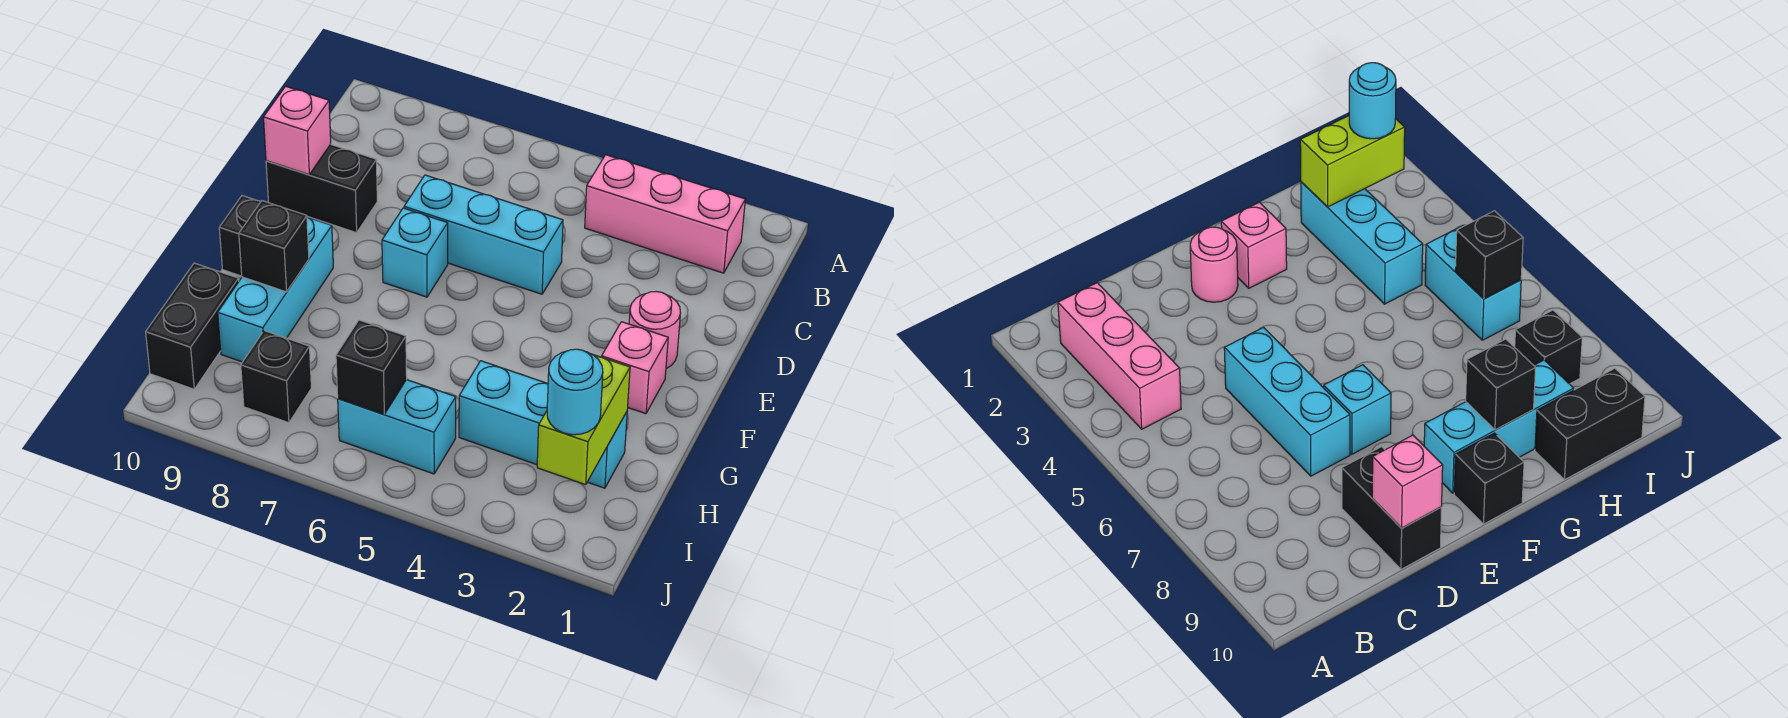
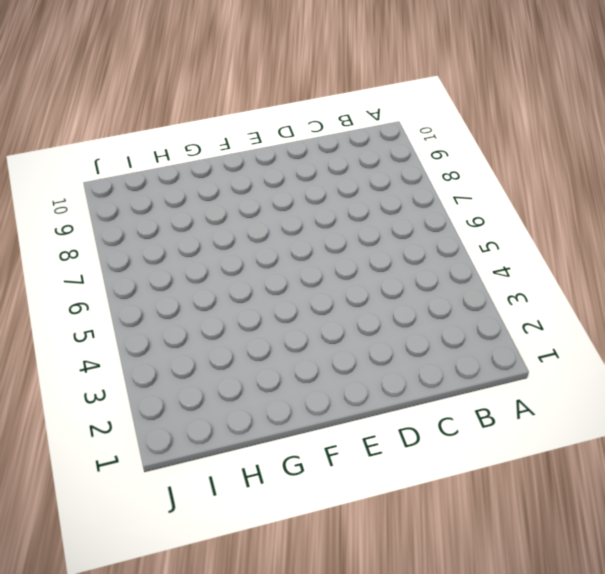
none -> pink 1x3 brick [585,155,745,273]
none -> cyan 1x3 brick [404,175,563,294]
none -> black 1x2 brick [266,144,377,233]

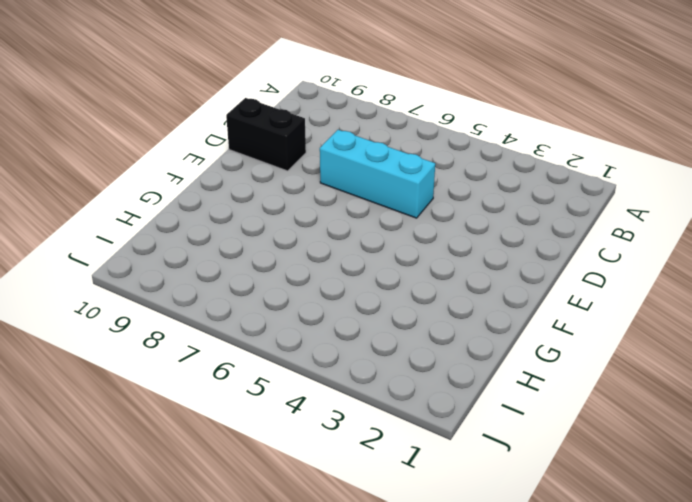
none -> pink 1x3 brick [585,155,745,273]
none -> pink 1x1 round brick [629,291,681,369]
none -> cyan 1x1 brick [382,208,448,297]

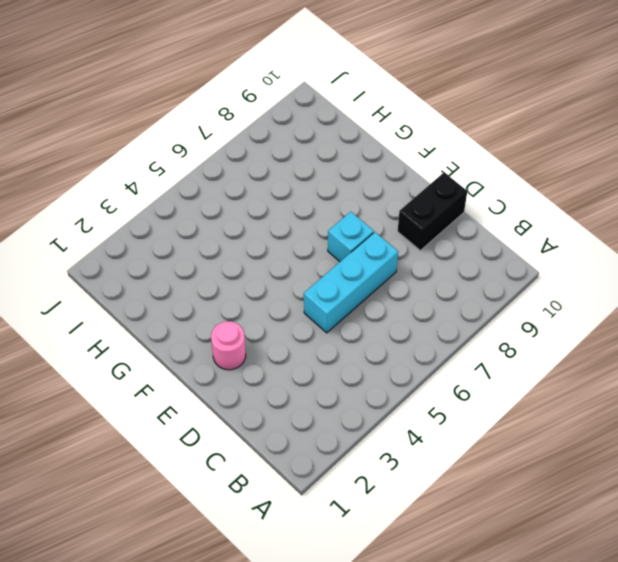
none -> pink 1x3 brick [585,155,745,273]
none -> pink 1x1 brick [602,322,668,414]
none -> cyan 1x3 brick [218,217,333,362]

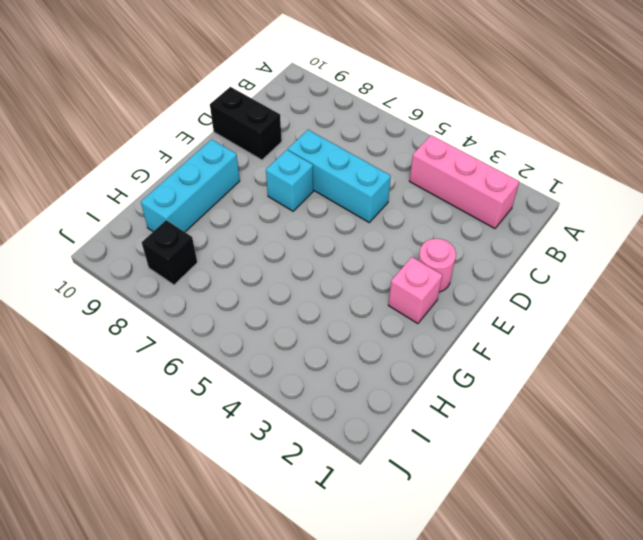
none -> black 1x1 brick [219,196,260,276]
none -> cyan 1x3 brick [459,361,627,488]
none -> black 1x2 brick [146,263,239,389]

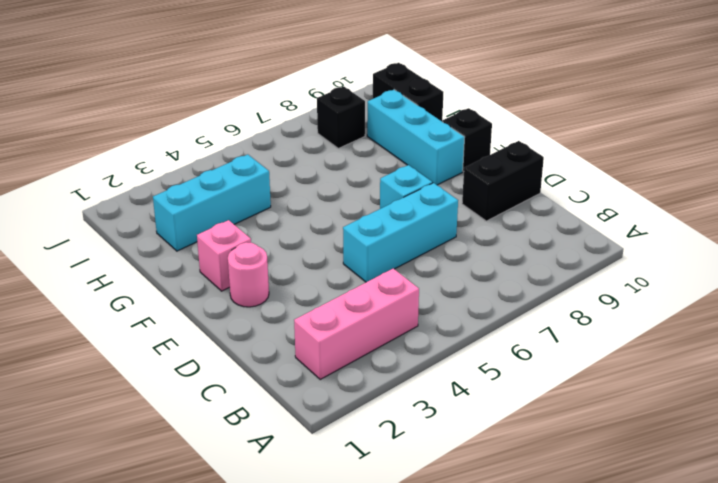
none -> cyan 1x2 brick [338,380,456,474]
none -> pink 1x1 brick [264,86,331,175]
none -> black 1x1 brick [239,201,309,292]

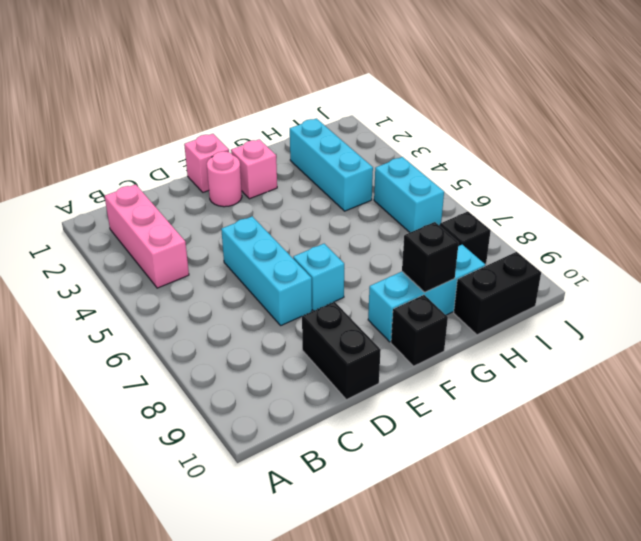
pink 1x1 brick [184,134,229,192] -> pink 1x1 brick moved to [264,86,331,175]
none -> lime 1x2 brick [537,354,630,485]
none -> black 1x1 brick [336,320,407,414]
none -> cyan 1x1 round brick [547,349,603,435]

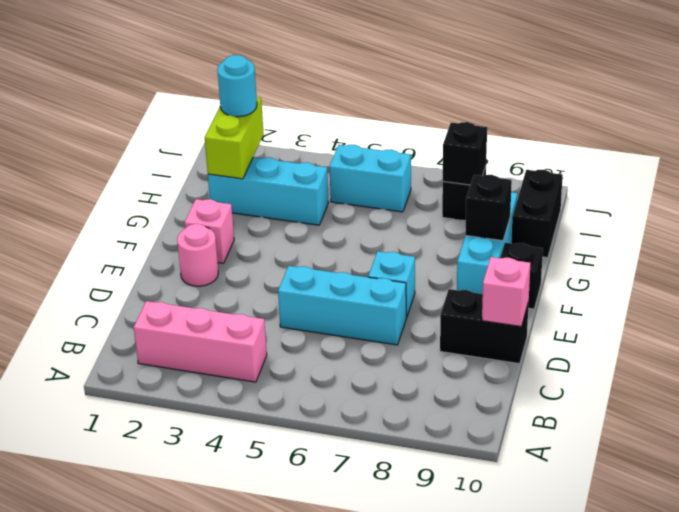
black 1x1 brick [443,122,487,185] -> black 1x1 brick moved to [336,320,407,414]

